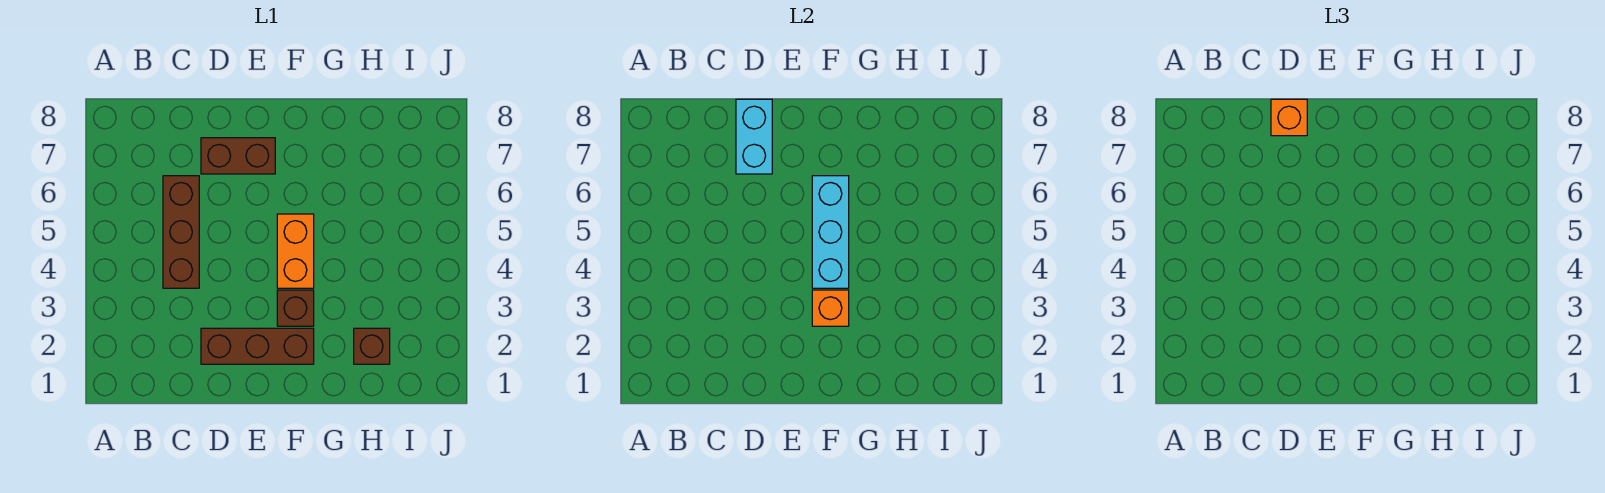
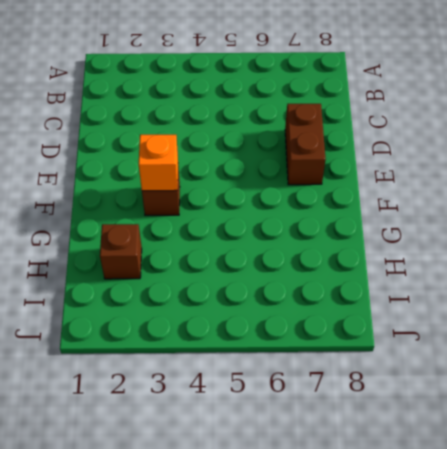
none -> brown 1x3 brick [163,176,199,288]
none -> brown 1x3 brick [201,328,314,364]

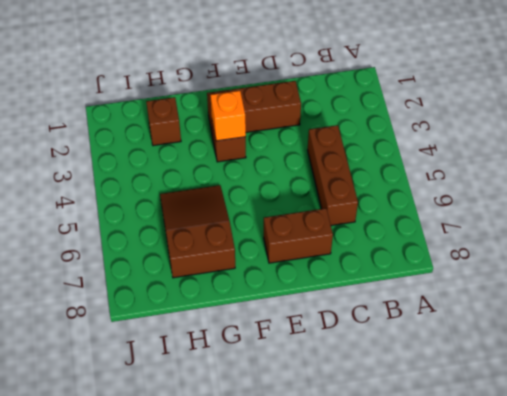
brown 2x3 slope [160,185,235,278] -> none
none -> orange 1x2 brick [277,214,314,288]
none -> cyan 1x2 brick [736,99,772,174]

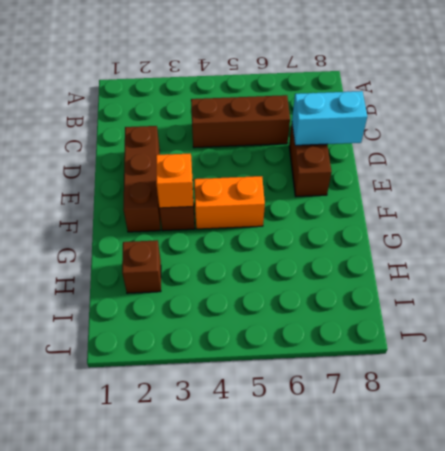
none -> cyan 1x3 brick [812,176,849,288]
none -> orange 1x1 brick [1271,99,1307,136]

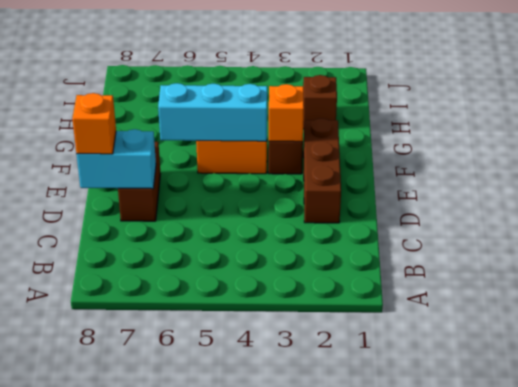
none -> brown 1x3 brick [163,176,199,288]

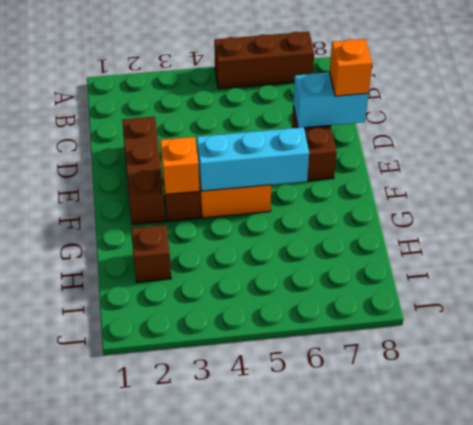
brown 1x3 brick [214,32,314,89] -> brown 1x3 brick moved to [163,176,199,288]

